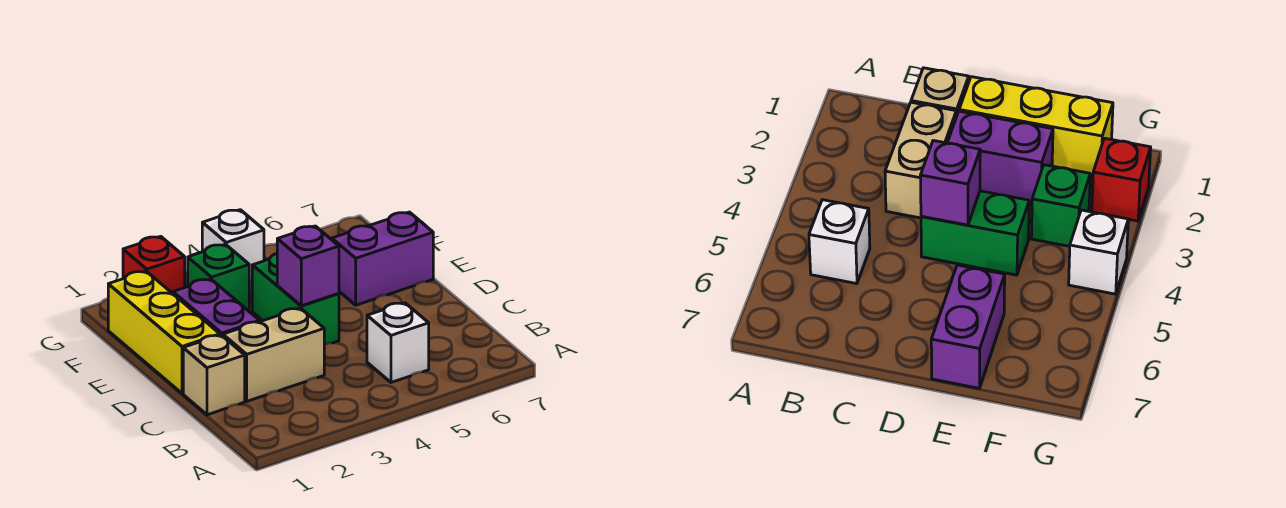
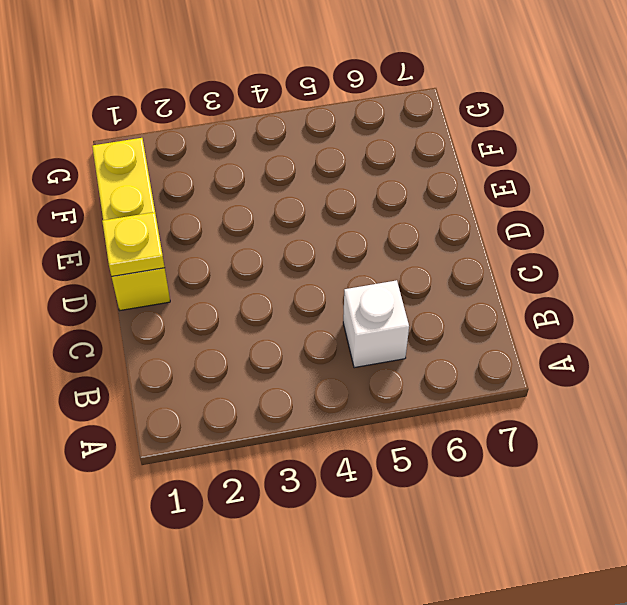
yellow 1x1 plate [102,212,165,276] -> none
none -> tan 1x1 brick [183,335,245,415]
none -> tan 1x2 brick [223,308,324,401]

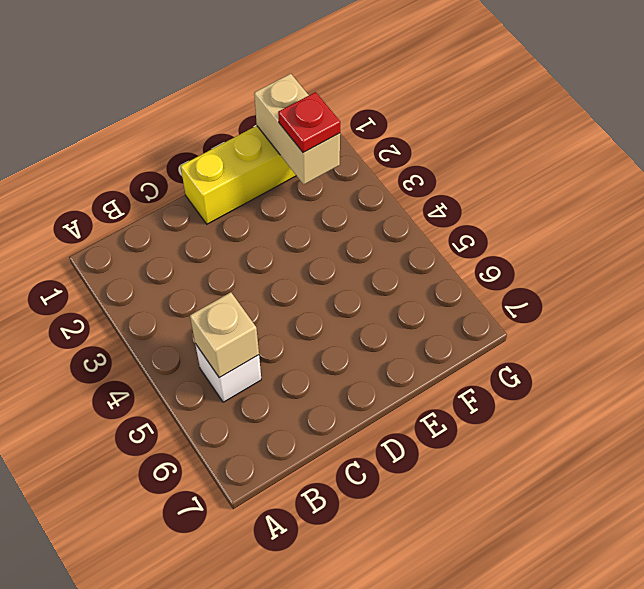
tan 1x1 brick [190,292,259,378] -> tan 1x1 brick moved to [183,335,245,415]
tan 1x2 brick [254,74,340,184] -> tan 1x2 brick moved to [223,308,324,401]
red 1x1 plate [278,92,340,153] -> none
none -> purple 1x2 brick [173,279,260,336]
none -> green 1x2 brick [252,254,339,345]

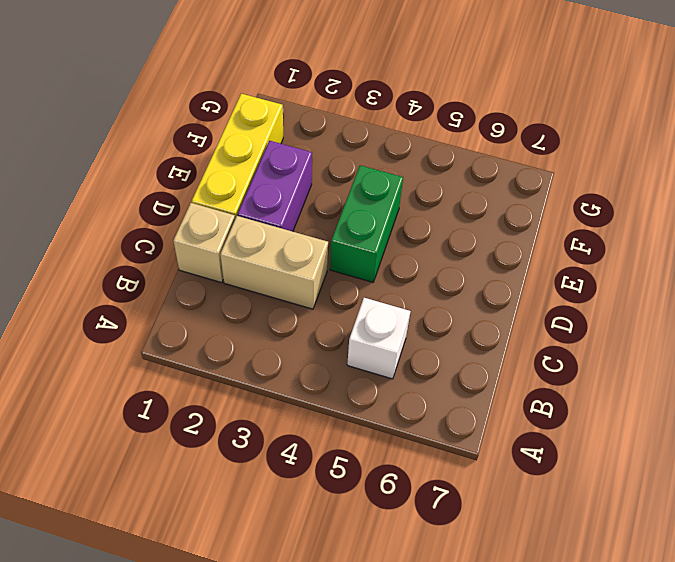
none -> purple 1x2 brick [332,212,433,305]
none -> green 1x1 brick [188,244,249,311]

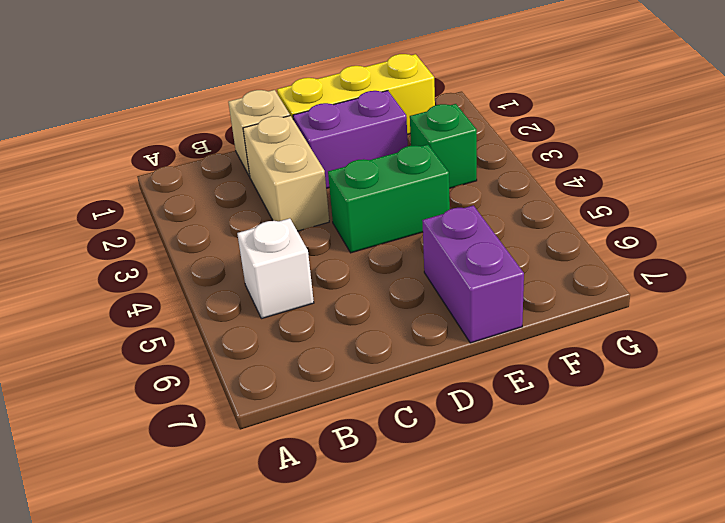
none -> red 1x1 brick [123,236,185,294]
none -> white 1x1 brick [202,210,264,281]

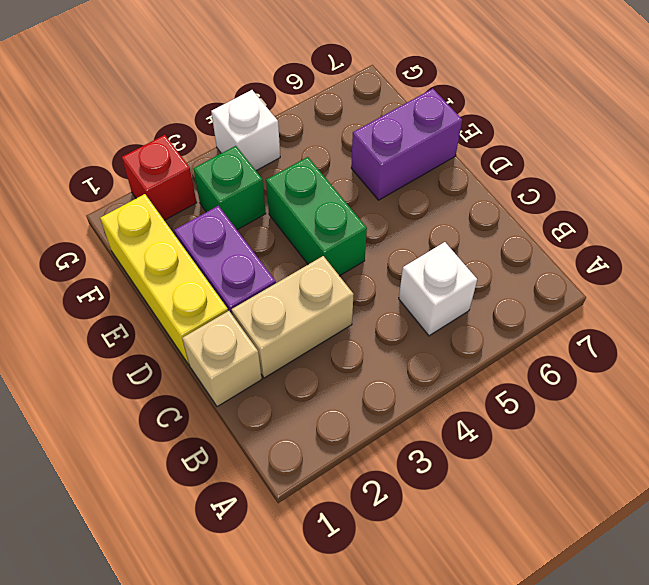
none -> purple 1x1 brick [277,226,339,306]

